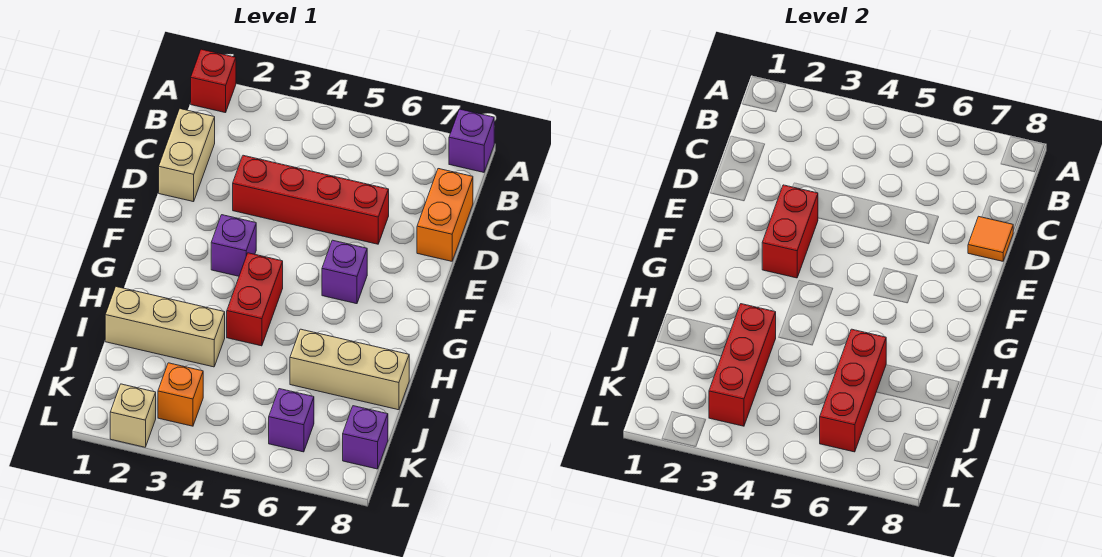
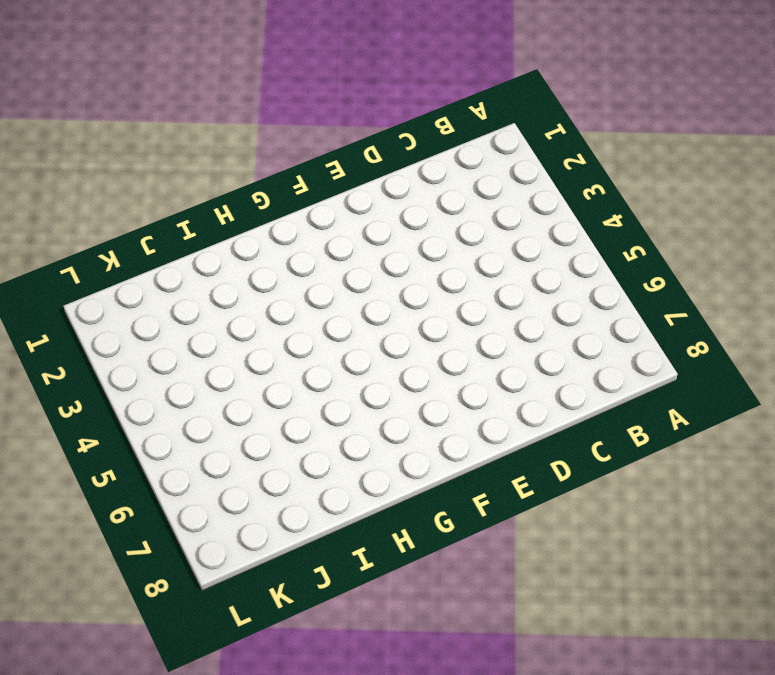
none -> red 1x1 brick [191,49,236,113]
none -> purple 1x1 brick [449,109,494,172]
none -> tan 1x2 brick [159,109,215,202]

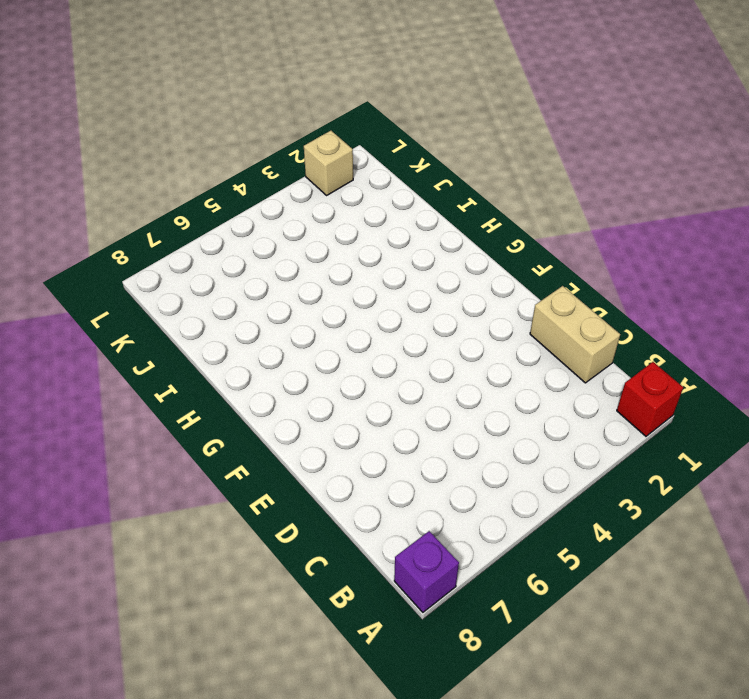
none -> orange 1x2 brick [417,169,473,261]
none -> red 1x4 brick [233,155,389,244]
none -> purple 1x1 brick [211,215,256,276]

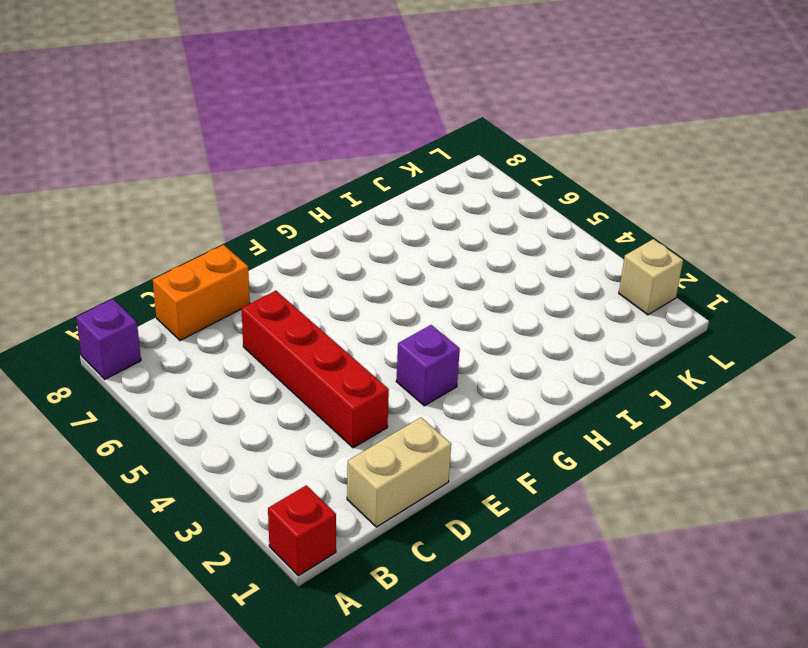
none -> purple 1x1 brick [322,240,367,304]
none -> red 1x2 brick [227,253,283,346]
none -> tan 1x3 brick [105,287,225,367]

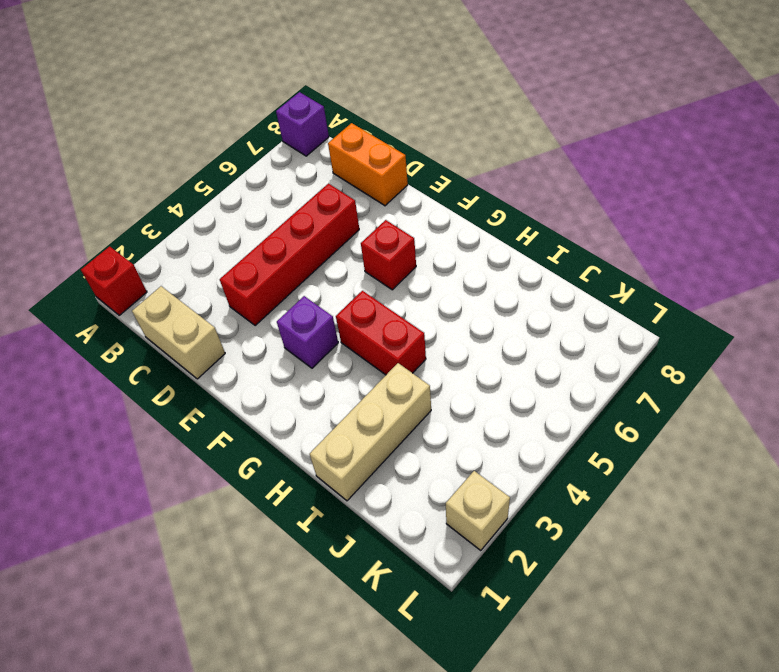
red 1x1 brick [361,220,416,290] -> purple 1x1 brick [322,240,367,304]
none -> tan 1x3 brick [290,329,409,410]
none -> orange 1x1 brick [158,363,203,426]
none -> purple 1x1 brick [269,389,314,452]

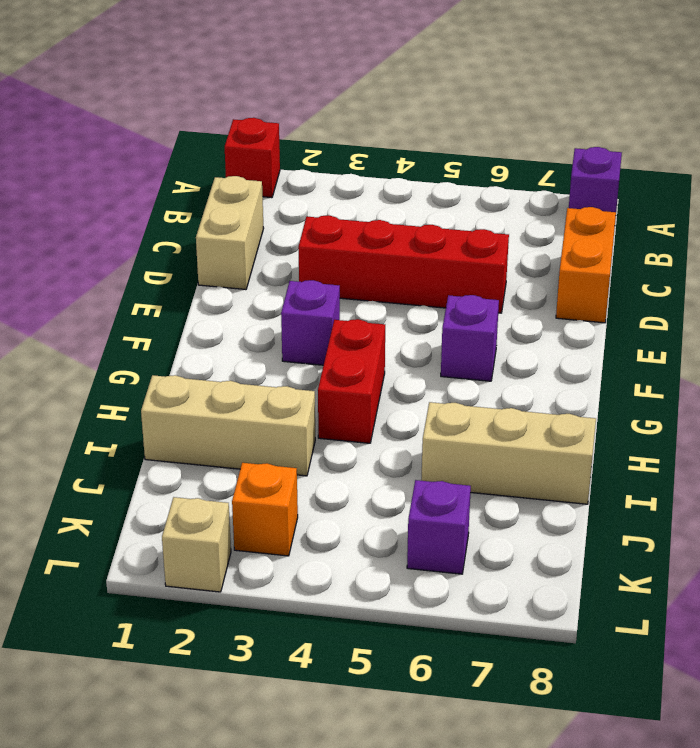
none -> purple 1x1 brick [343,406,388,469]
none -> orange 1x1 tile [968,216,1013,261]
none -> red 1x2 brick [762,185,818,278]

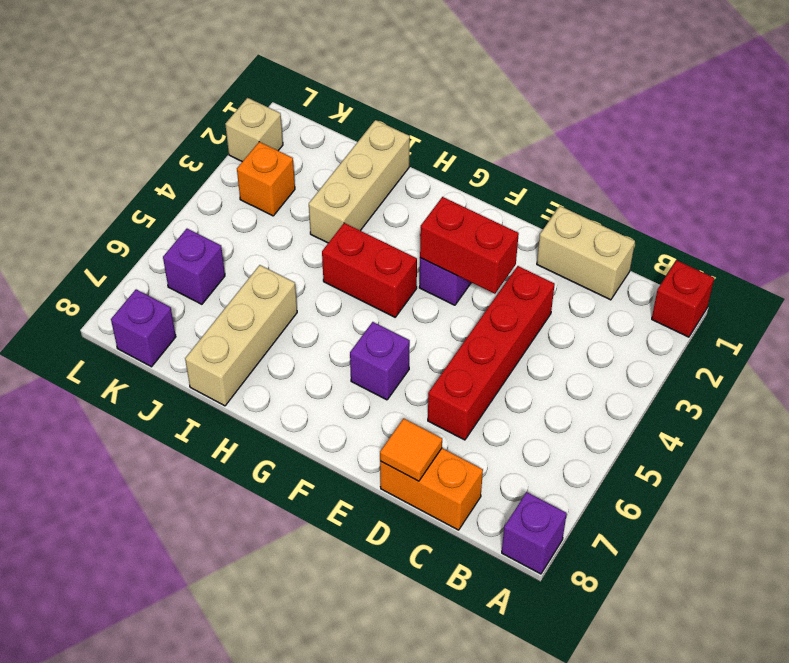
none -> red 1x3 brick [709,304,776,426]
none -> red 1x3 brick [820,329,886,452]

